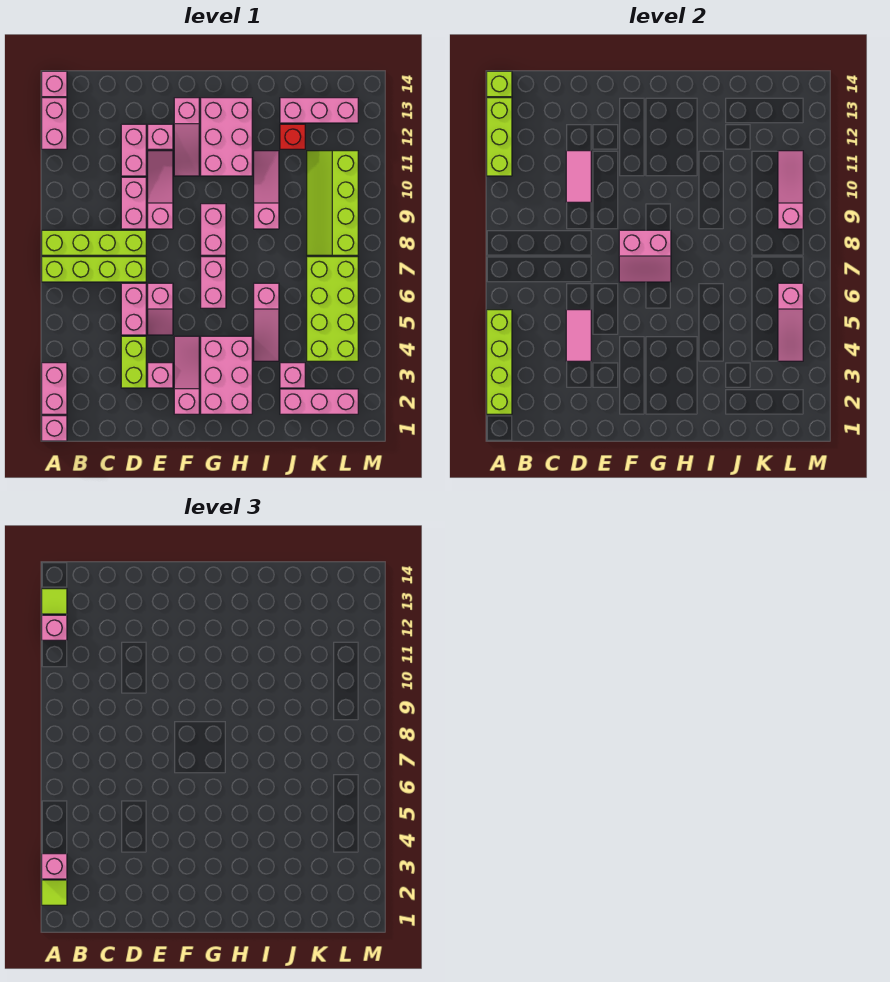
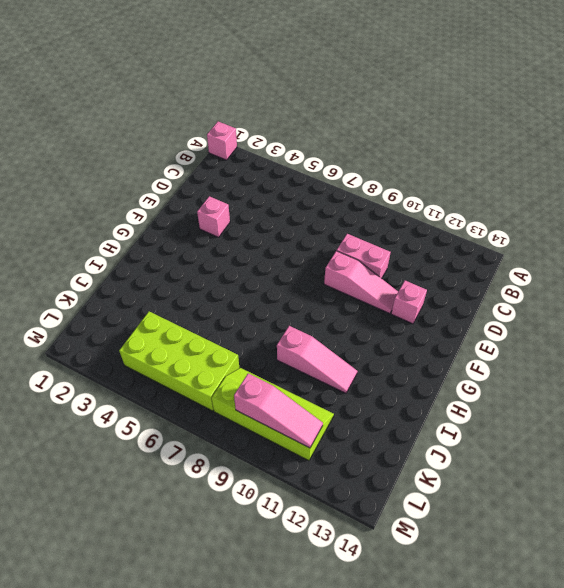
none -> pink 1x2 brick [42,363,67,414]
none -> lime 1x4 brick [42,257,146,282]
none -> lime 1x4 brick [42,230,146,255]
none -> pink 1x2 brick [42,98,67,149]

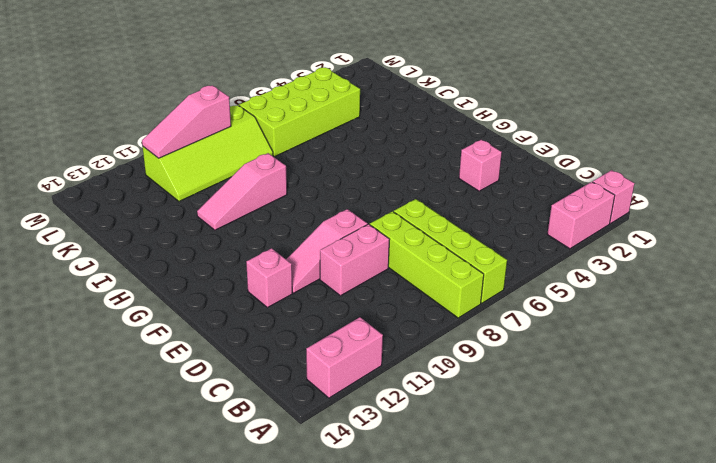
none -> pink 1x1 brick [42,71,67,97]
none -> lime 1x2 brick [121,336,146,388]
none -> pink 1x2 brick [121,283,146,335]
none -> pink 1x2 brick [121,124,146,176]

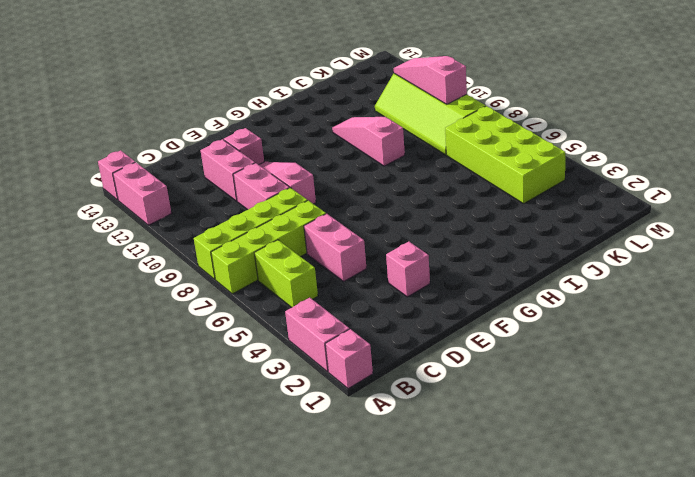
lime 1x2 brick [254,240,318,308] -> lime 1x2 brick moved to [121,336,146,388]
none -> pink 1x2 slope [148,283,173,335]
none -> pink 1x3 slope [174,336,199,414]
none -> pink 1x3 slope [174,98,199,176]
none -> pink 2x3 brick [201,336,252,414]

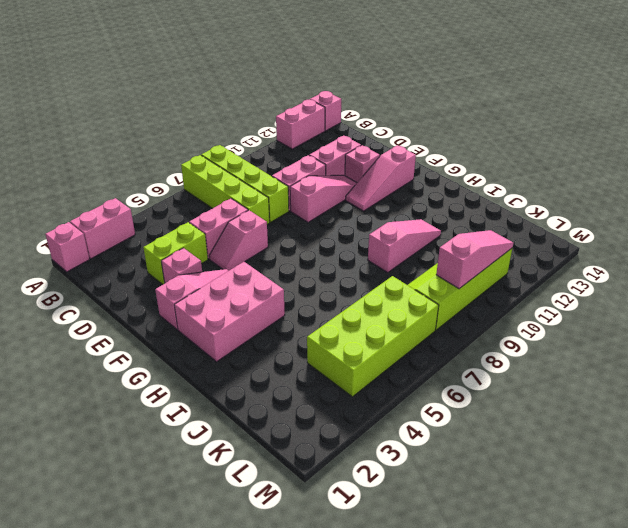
none -> pink 1x2 brick [201,257,226,308]
none -> pink 1x2 brick [201,204,226,255]
none -> pink 2x3 brick [201,98,252,176]
none -> pink 1x3 slope [254,283,279,361]

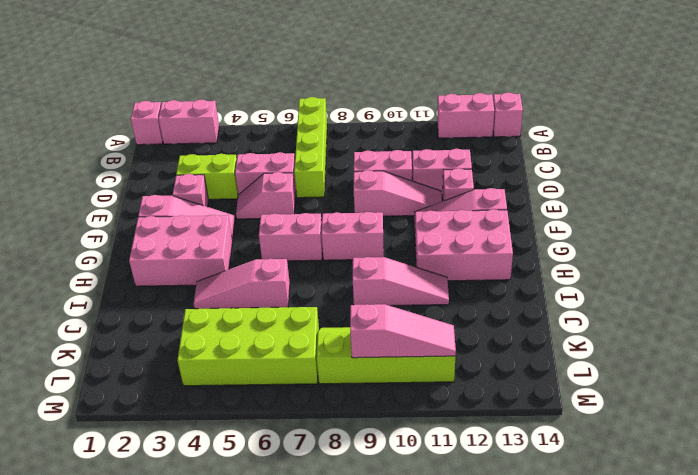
none -> lime 1x4 brick [42,230,146,255]
none -> pink 1x3 brick [280,389,358,414]
none -> pink 1x1 brick [280,363,305,388]
none -> red 1x1 brick [280,124,305,149]

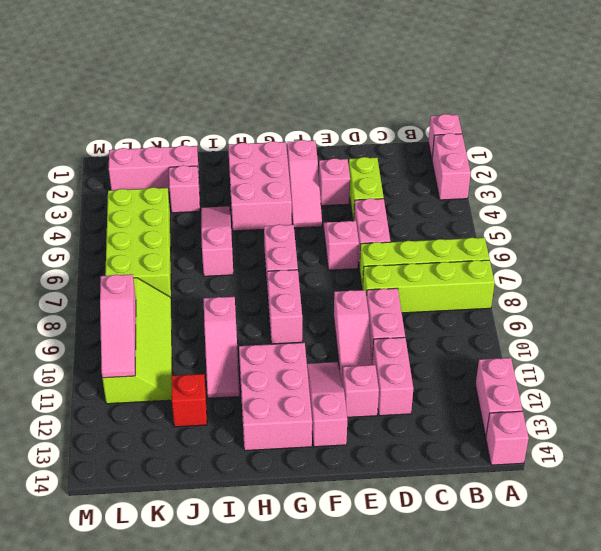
none -> pink 1x3 brick [280,98,358,123]
none -> lime 1x4 brick [487,310,512,414]
none -> lime 1x3 brick [487,98,512,176]
none -> lime 1x1 brick [487,71,512,97]

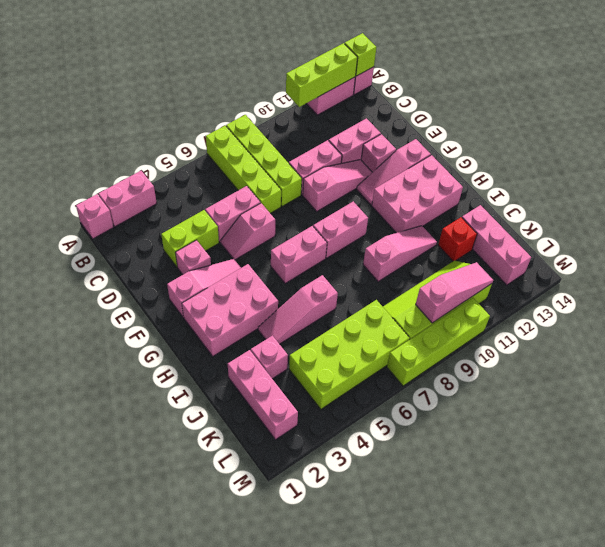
lime 1x4 brick [387,298,490,386] -> lime 1x4 brick moved to [487,310,512,414]
none -> pink 1x2 tile [566,310,591,361]
none -> pink 1x2 tile [566,151,591,202]
none -> pink 2x2 slope [619,230,671,282]
none -> pink 1x3 slope [778,283,803,361]

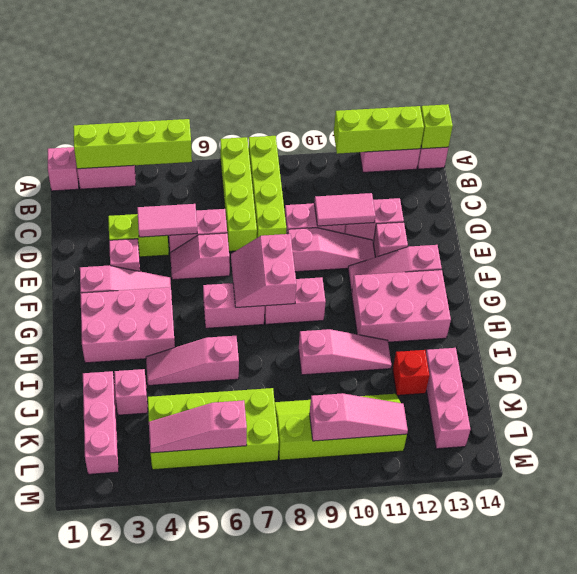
none -> lime 1x1 tile [42,880,67,905]
none -> pink 1x1 brick [42,854,67,879]
none -> pink 1x1 brick [42,615,67,640]
none -> lime 1x1 tile [42,589,67,614]

